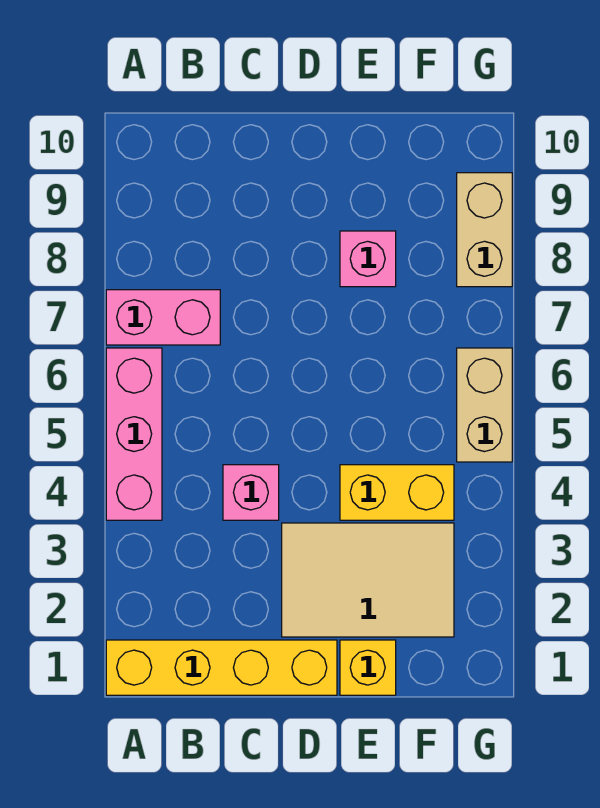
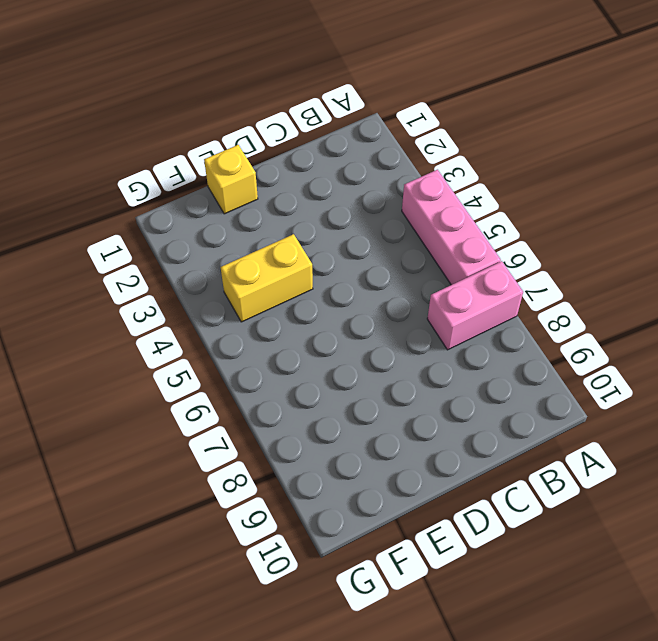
none -> yellow 1x4 brick [106,640,337,695]
none -> pink 1x1 brick [223,465,279,520]

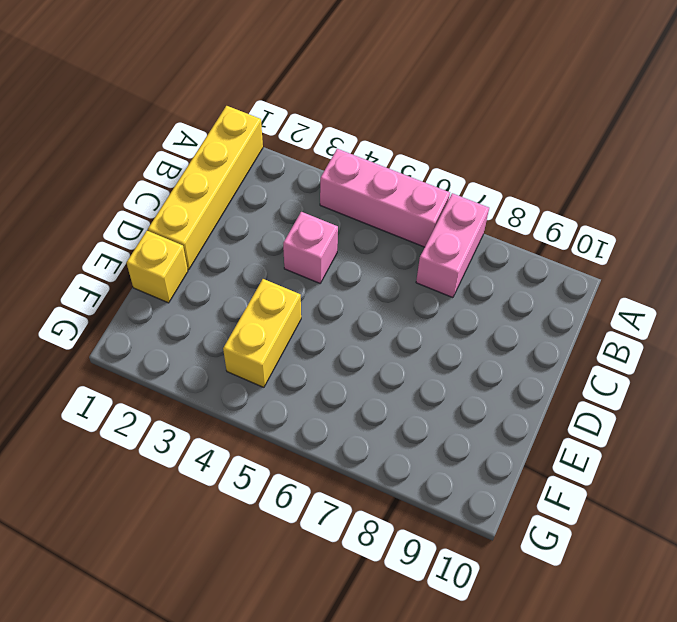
none -> tan 2x3 tile [282,523,454,637]
none -> pink 1x1 brick [340,231,396,287]

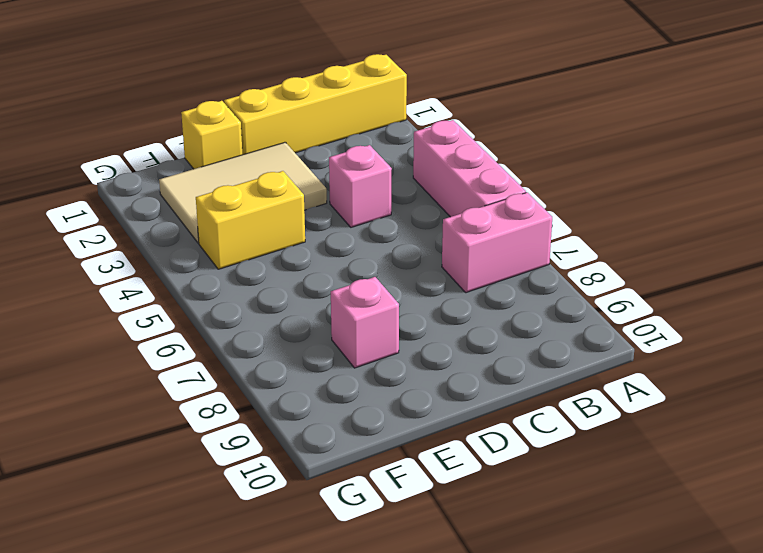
none -> tan 1x2 brick [457,348,512,462]
none -> tan 1x2 brick [457,173,512,287]

